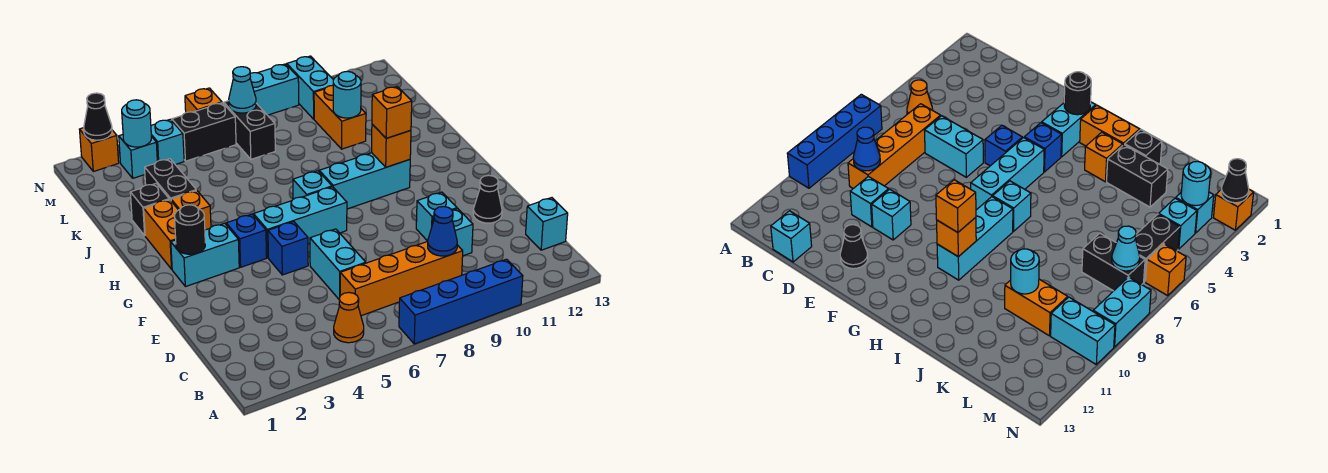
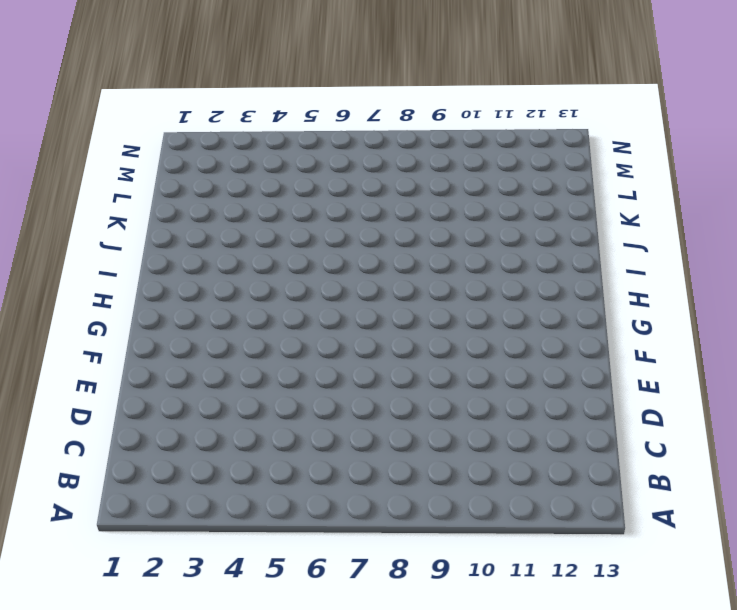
none -> blue 1x4 brick [399,259,523,344]
none -> orange 1x1 cone [334,293,364,343]
none -> orange 1x4 brick [340,241,463,316]
none -> cyan 1x1 brick [526,198,568,250]

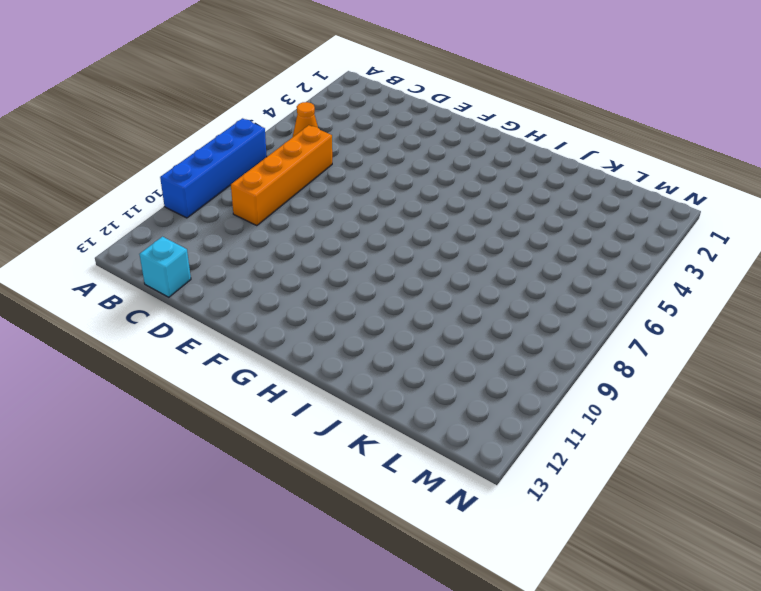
none -> cyan 1x2 brick [310,229,366,299]
none -> cyan 1x1 brick [433,209,473,256]
none -> cyan 1x1 brick [416,192,457,241]
none -> black 1x1 cone [473,175,502,223]

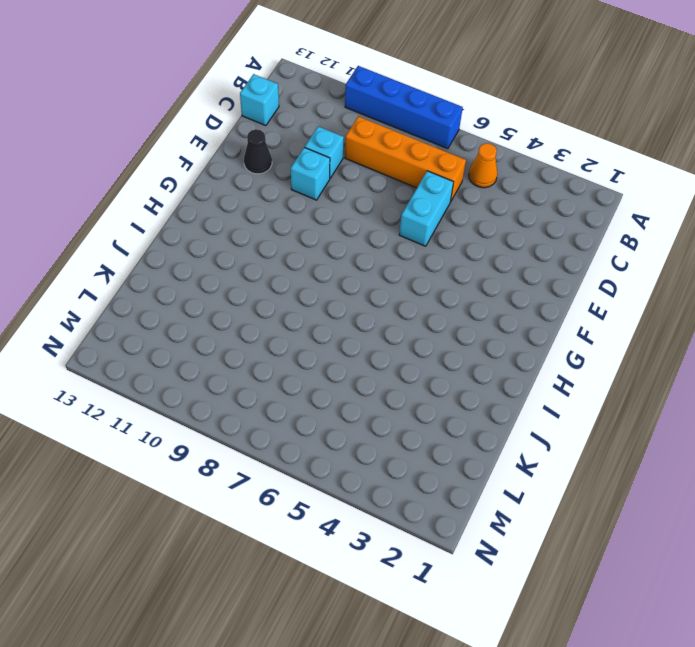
none -> blue 1x1 brick [268,222,308,275]
none -> cyan 1x2 brick [171,223,239,287]
none -> blue 1x1 brick [226,214,267,267]
none -> cyan 1x3 brick [254,187,347,258]

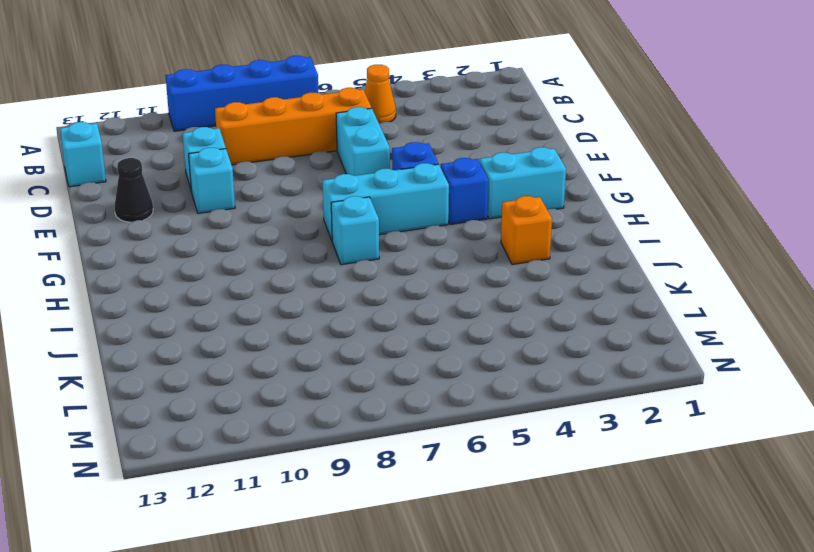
none -> orange 1x2 brick [144,199,178,269]
none -> cyan 1x3 brick [319,153,410,209]
none -> black 1x1 brick [130,183,169,235]
none -> black 1x2 brick [145,159,196,200]

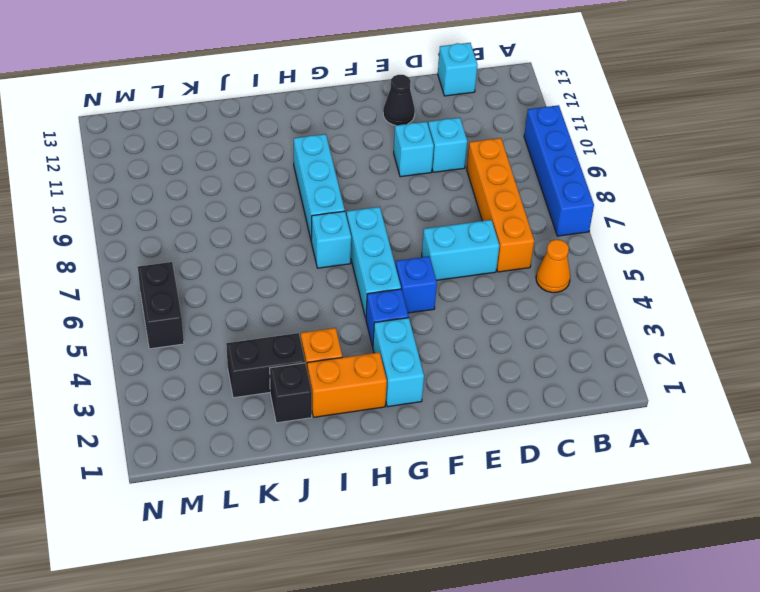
none -> orange 1x2 brick [314,85,366,149]
none -> black 1x2 brick [224,101,275,159]
none -> cyan 1x1 brick [119,135,157,178]
none -> cyan 1x1 brick [151,119,184,164]

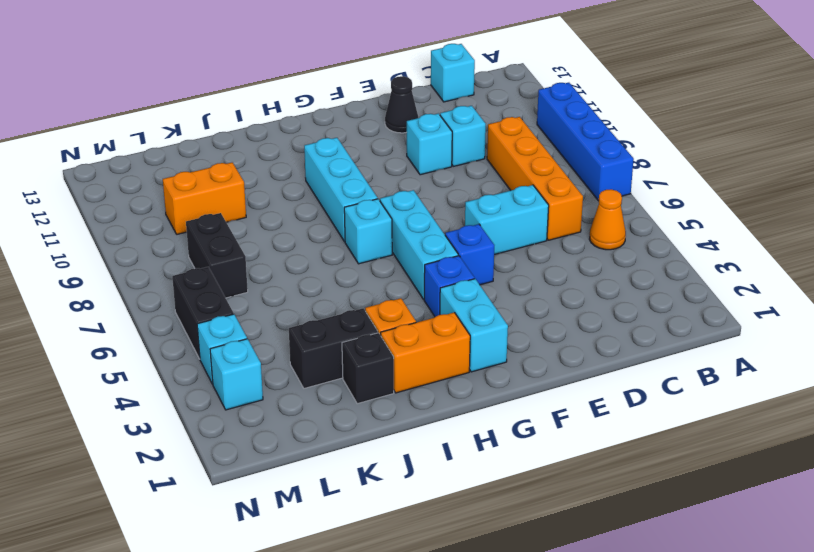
black 1x2 brick [186,213,248,298] -> black 1x2 brick turned to [224,101,275,159]
none -> cyan 1x2 brick [287,56,333,119]
none -> orange 1x1 brick [79,128,119,171]
none -> orange 1x1 brick [185,88,222,112]
none -> cyan 1x2 brick [250,64,299,115]

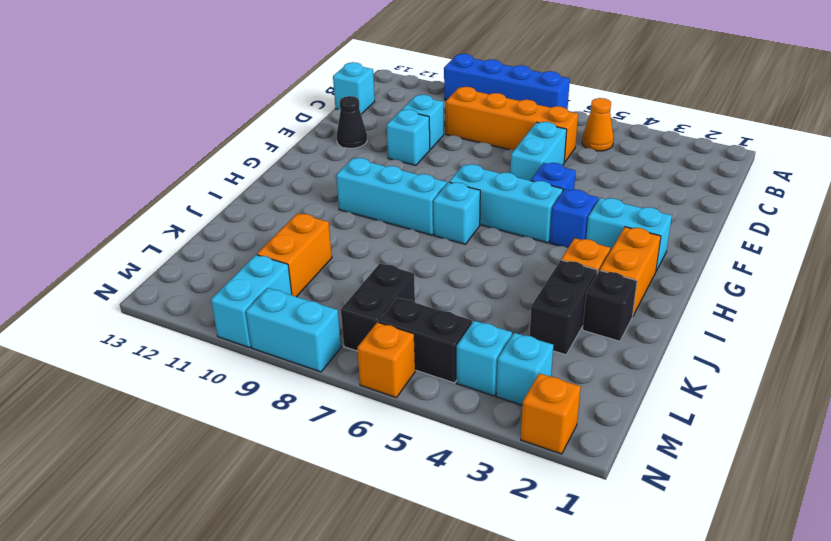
none -> blue 1x1 cone [428,207,457,256]
none -> black 1x1 round brick [175,205,205,254]
none -> orange 1x1 brick [372,124,411,167]
none -> cyan 1x1 round brick [333,71,361,118]

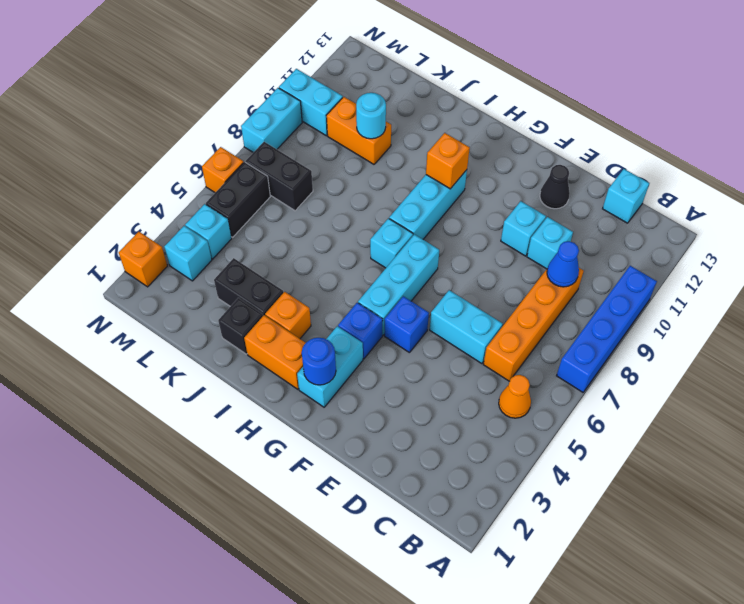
blue 1x1 round brick [302,338,336,385] -> black 1x1 round brick [175,205,205,254]
none -> cyan 1x1 round brick [122,100,151,147]
none -> cyan 1x1 cone [229,67,256,113]
none -> black 1x1 cone [84,93,112,140]
none -> orange 1x1 brick [372,87,412,138]

